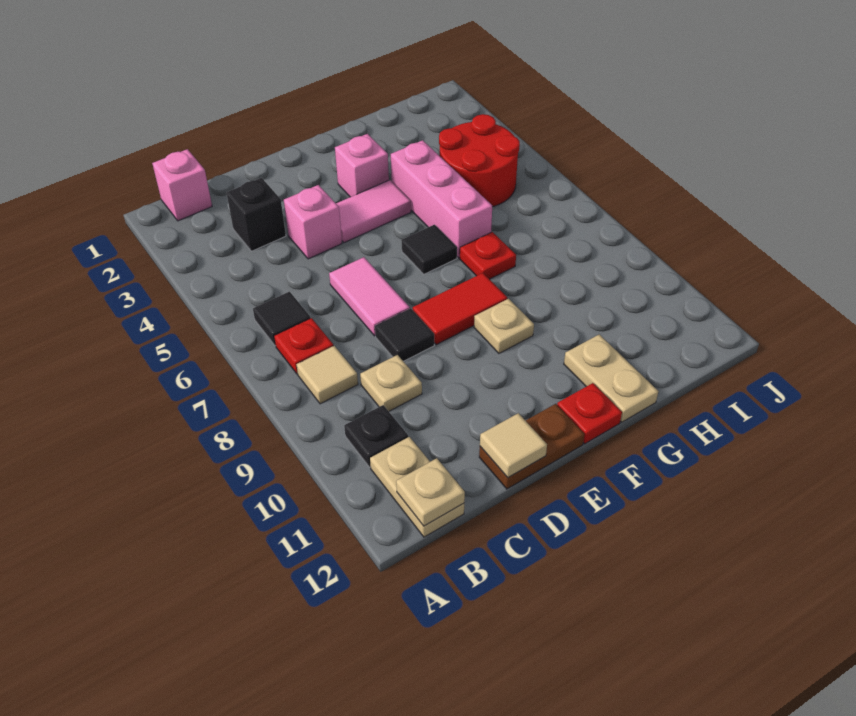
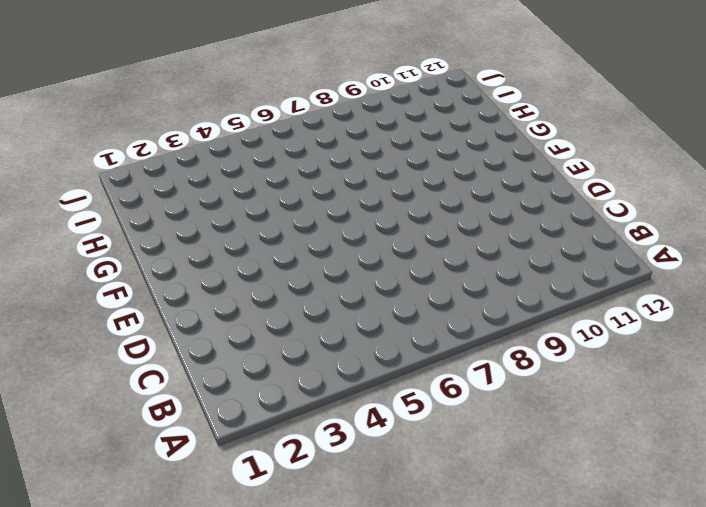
none -> pink 1x1 brick [152,149,212,221]
none -> black 1x1 tile [253,292,311,346]
none -> red 1x1 plate [274,318,333,374]

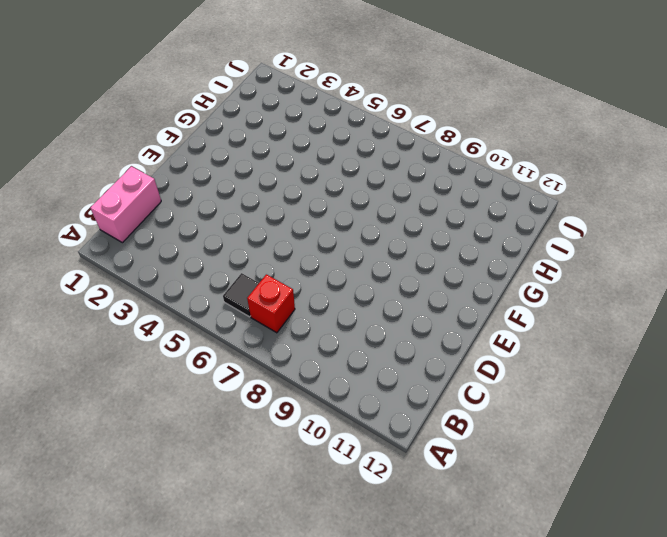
pink 1x2 brick [90,166,161,243] -> pink 1x1 brick [152,149,212,221]
red 1x1 brick [247,274,295,333] -> red 1x1 plate [274,318,333,374]
none -> tan 1x1 tile [296,346,358,404]
none -> black 1x1 plate [344,405,408,467]
none -> tan 1x2 plate [370,437,464,537]

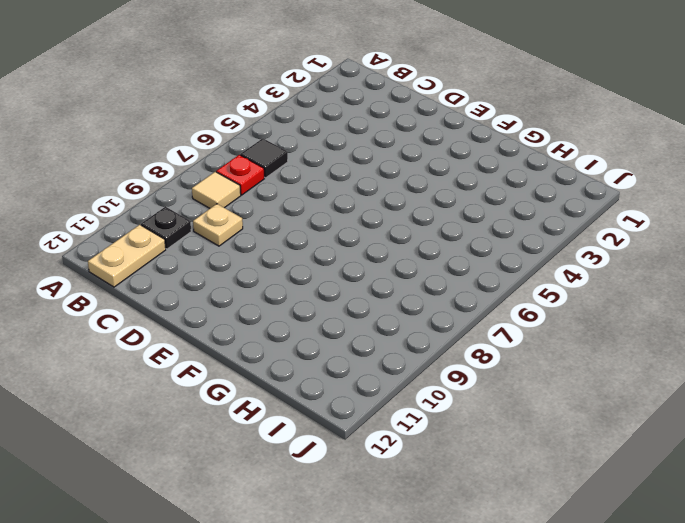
none -> pink 1x1 brick [152,149,212,221]
none -> black 1x1 brick [226,178,286,251]
none -> pink 1x1 brick [284,185,342,259]

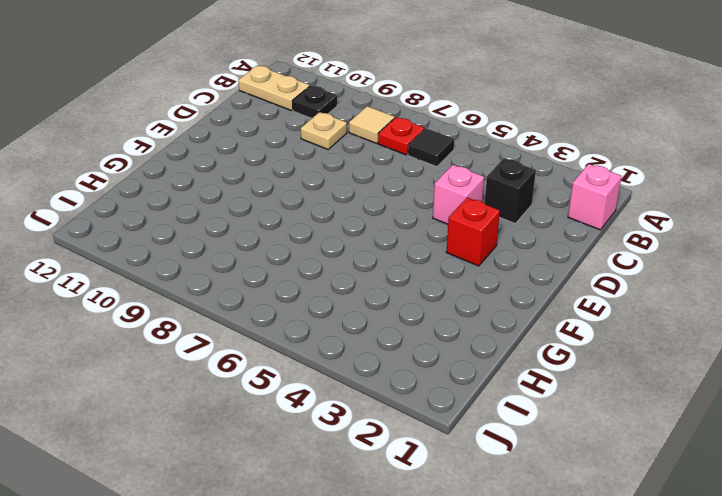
red 1x1 brick [446,198,500,266] -> none
none -> pink 1x2 tile [329,257,410,336]
none -> black 1x1 tile [375,308,434,361]
none -> brown 1x2 plate [479,404,584,489]

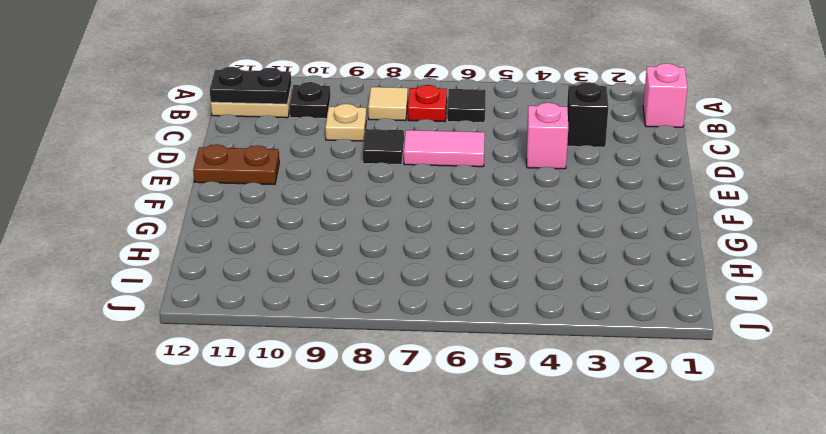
black 1x2 plate [210,67,291,104] -> tan 1x1 plate [396,458,465,526]
brown 1x2 plate [193,144,279,185] -> brown 1x2 plate turned to [479,404,584,489]
none -> pink 1x2 tile [336,180,411,243]
none -> red 1x2 tile [413,273,507,345]
none -> pink 1x1 brick [335,134,389,197]

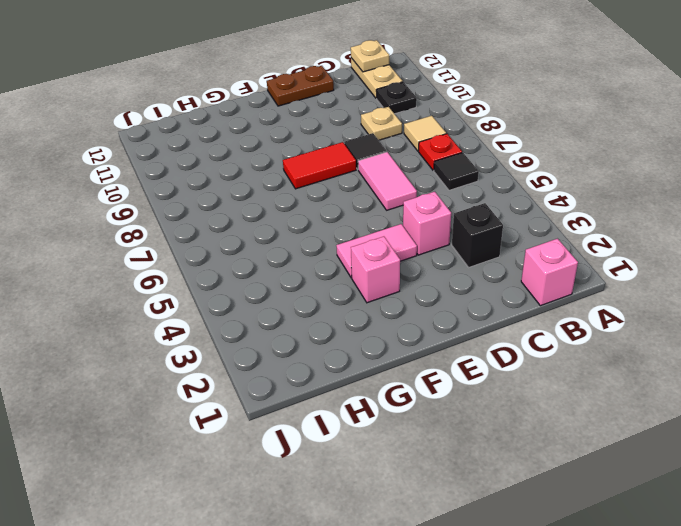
none -> black 1x1 tile [401,225,457,274]
none -> tan 1x1 plate [474,299,534,353]
none -> red 1x1 plate [557,383,622,444]

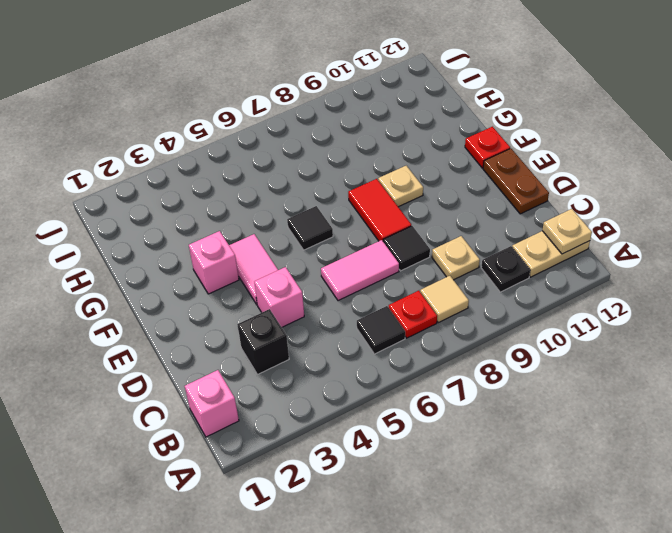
none -> pink 1x3 brick [391,140,492,258]
none -> red 1x1 plate [460,232,516,279]
none -> tan 1x2 plate [564,334,658,422]

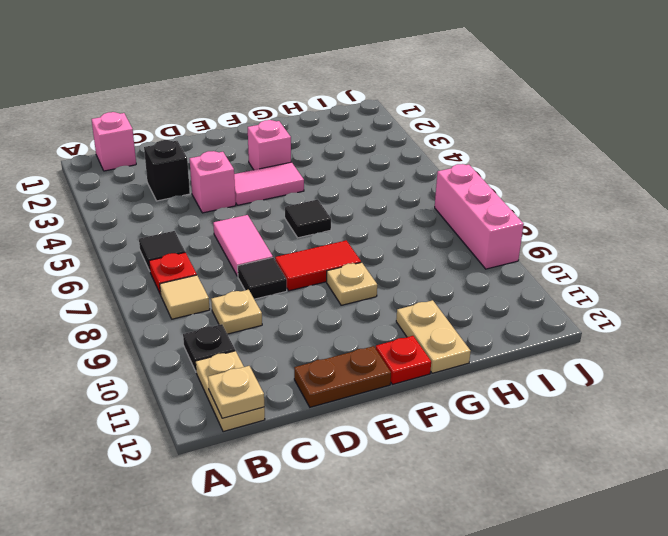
pink 1x3 brick [435,164,524,269] -> pink 1x3 brick moved to [391,140,492,258]
none -> red 1x1 plate [460,232,516,279]
none -> red 2x2 round brick [439,114,520,207]
none -> tan 1x1 tile [480,413,547,478]

